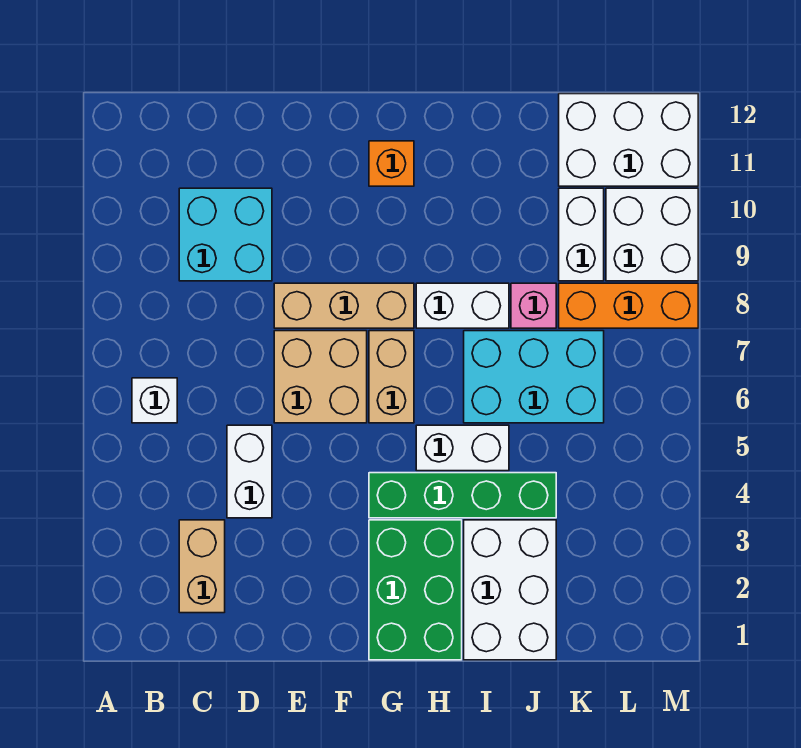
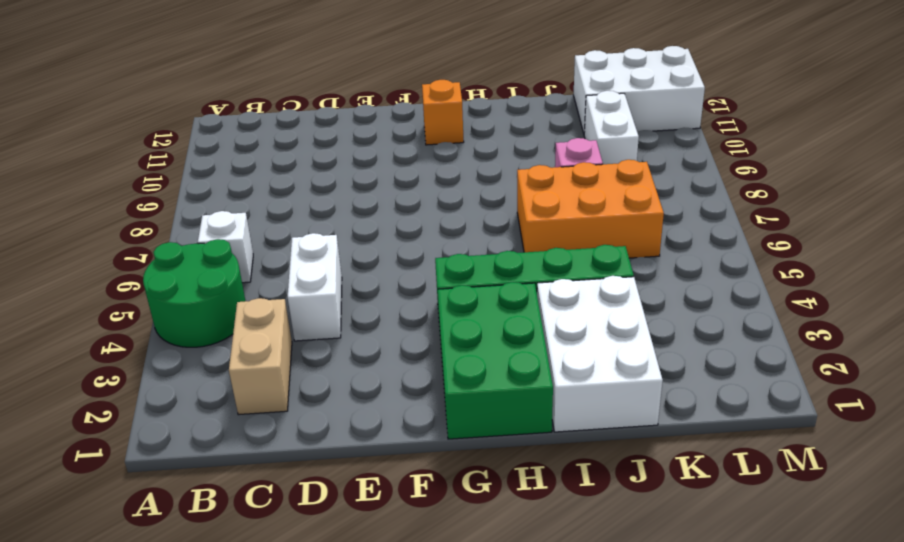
green 2x2 round brick [143,239,245,347] -> none
orange 2x3 brick [517,160,664,258] -> cyan 2x3 brick [464,331,604,423]
none -> cyan 2x2 brick [179,188,272,281]
none -> tan 2x2 brick [274,331,367,423]
none -> tan 1x3 brick [274,283,414,328]

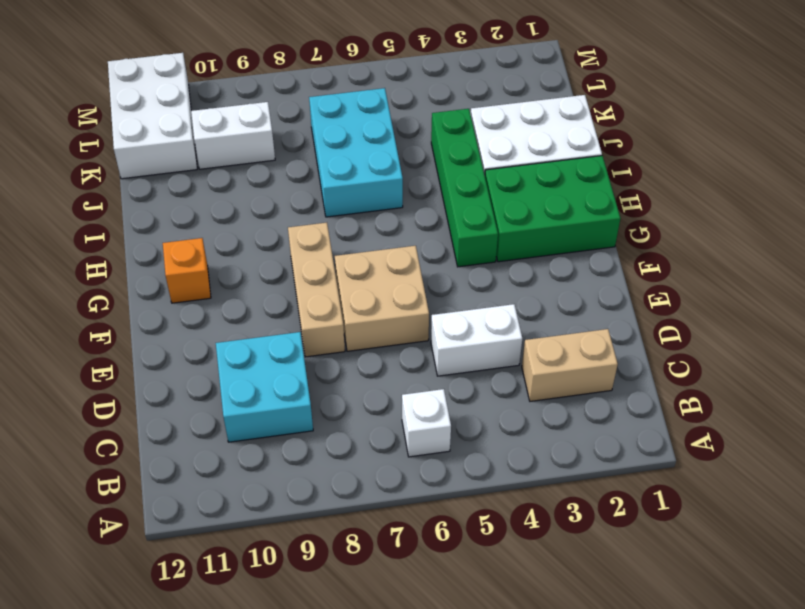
none -> tan 1x2 brick [369,331,414,423]
none -> white 1x2 brick [416,425,509,471]
none -> white 1x2 brick [416,283,509,328]

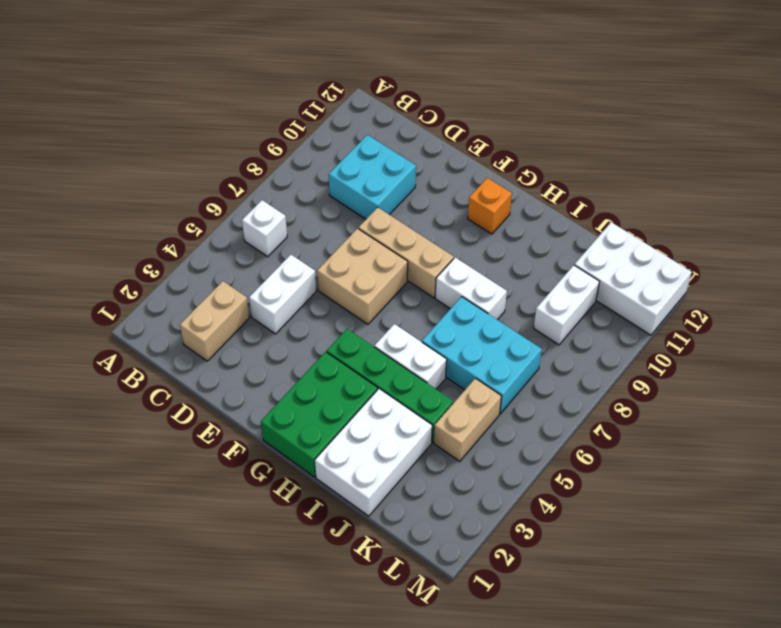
tan 1x2 brick [434,378,502,461] -> tan 1x2 brick moved to [369,331,414,423]
none -> pink 1x1 brick [511,283,556,328]
none -> orange 1x3 brick [559,283,698,328]
none -> white 2x2 brick [606,188,698,281]

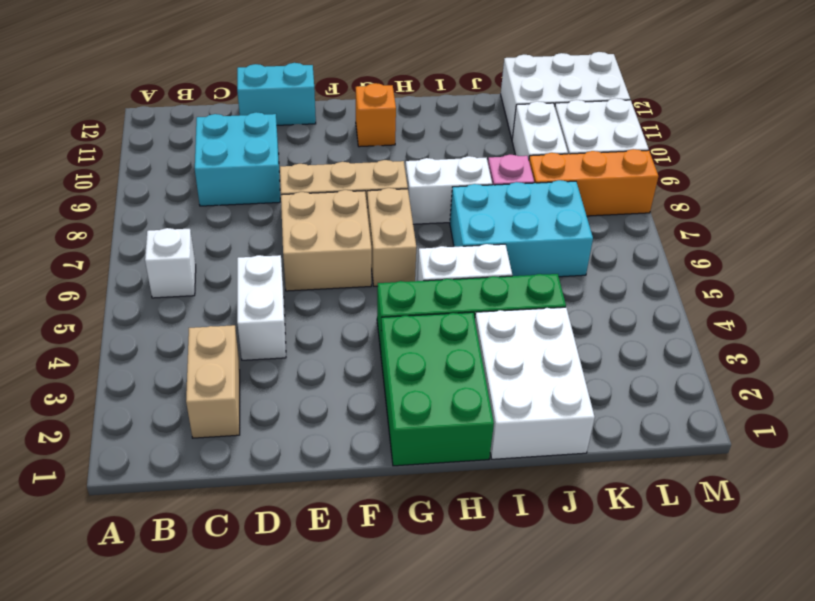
cyan 1x2 brick [237,63,316,125] -> none

